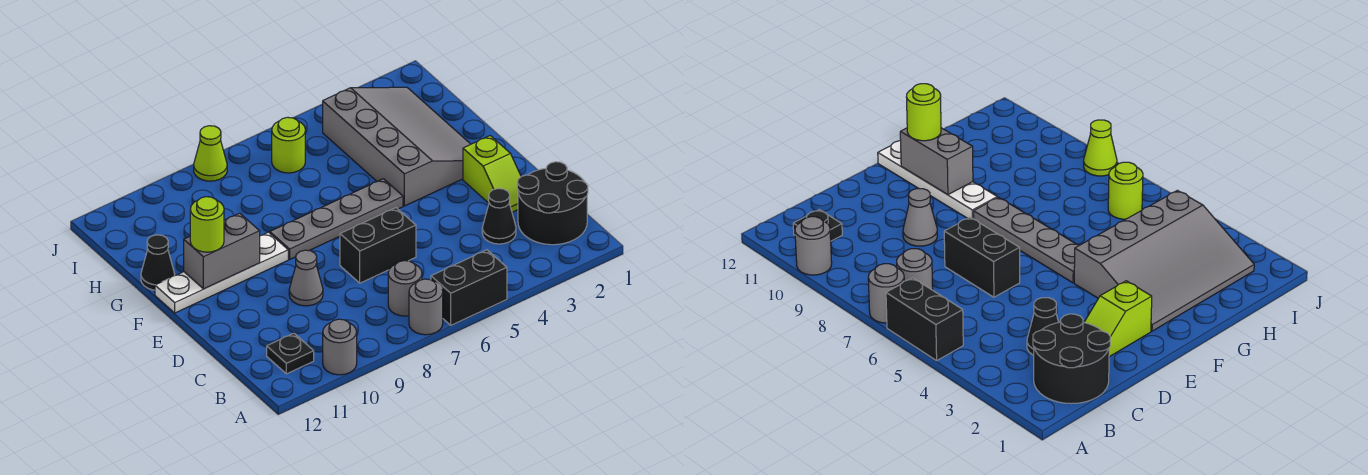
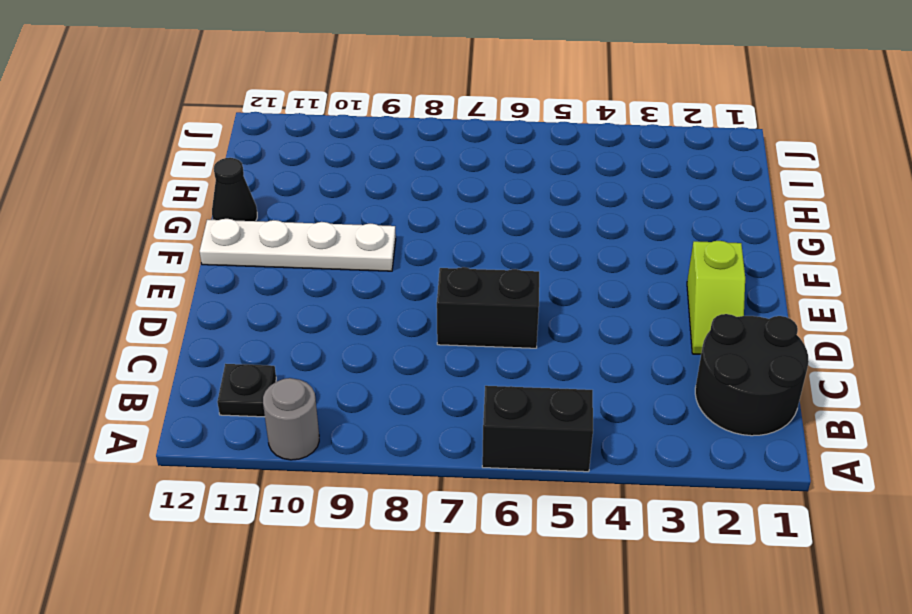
none -> grey 1x1 round brick [409,279,443,335]
none -> grey 1x1 round brick [388,261,422,316]
none -> black 1x1 cone [482,188,516,244]

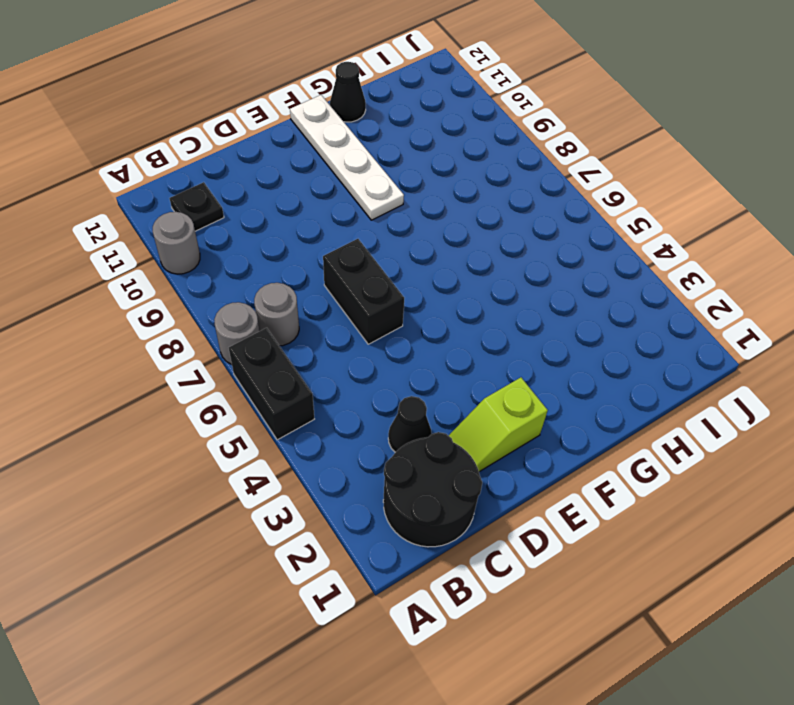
none -> grey 1x1 cone [289,250,323,306]
none -> grey 3x4 slope [323,87,471,206]
none -> grey 1x4 plate [270,179,403,259]

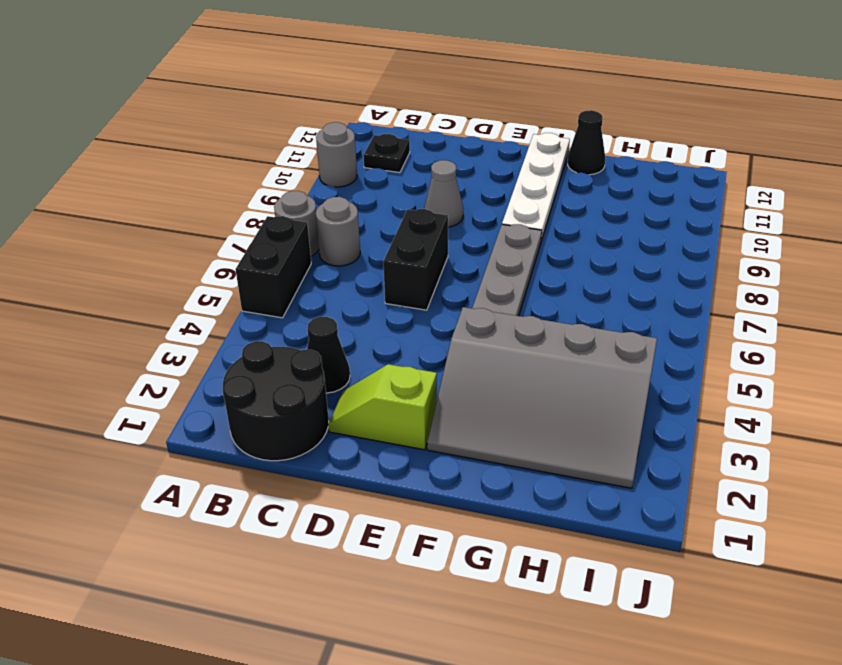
none -> lime 1x1 round brick [272,117,305,173]
none -> lime 1x1 cone [194,126,227,181]
none -> grey 1x2 brick [184,213,260,289]

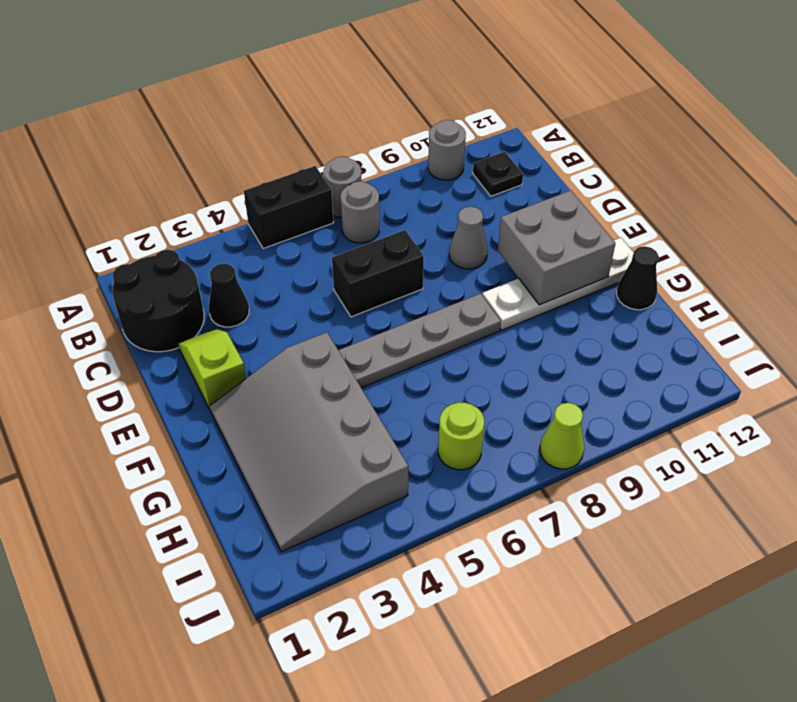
grey 2x2 brick [498,191,616,305] -> grey 1x2 brick [184,213,260,289]
none -> lime 1x1 round brick [190,197,224,252]

